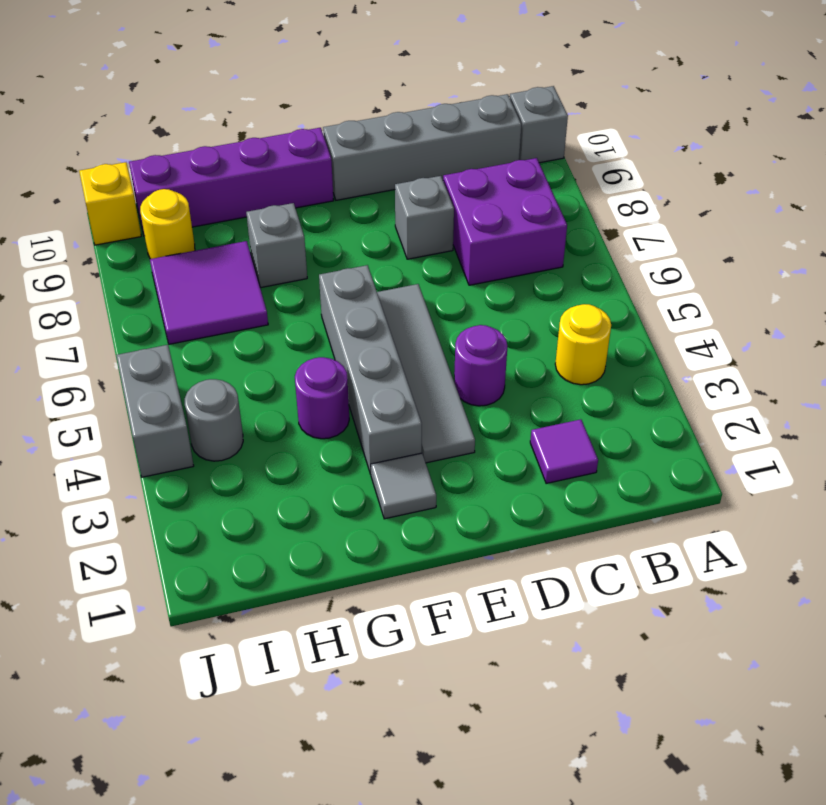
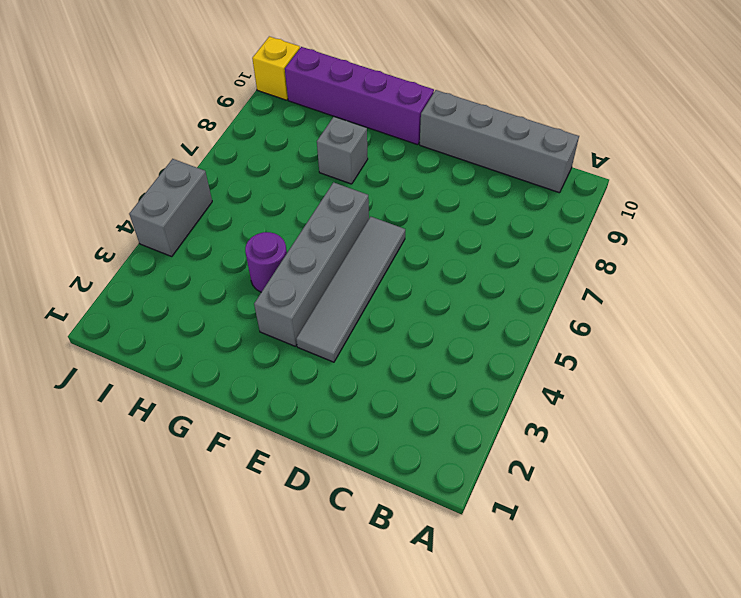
none -> grey 1x1 brick [510,86,568,163]
none -> yellow 1x1 round brick [555,304,611,385]
none -> purple 2x2 brick [443,158,567,285]

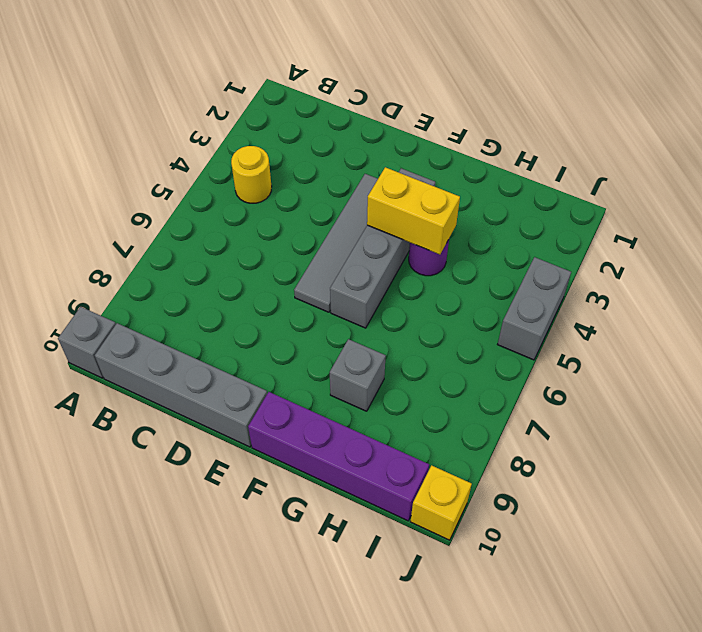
yellow 1x2 brick [367,167,460,255] -> none
none -> purple 2x2 brick [443,158,567,285]
none -> purple 1x1 tile [530,419,598,484]
none -> purple 1x1 round brick [454,325,507,406]

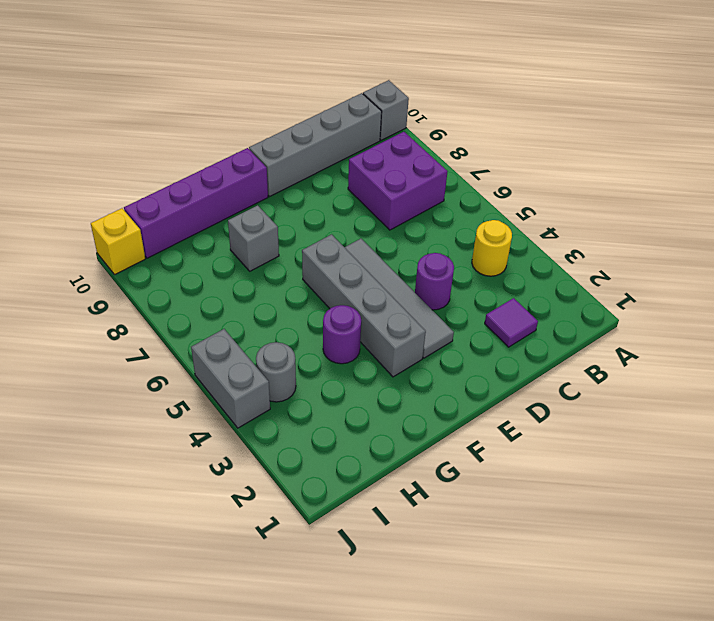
none -> grey 1x1 brick [395,176,454,259]
none -> grey 1x1 tile [371,453,436,519]
none -> purple 2x2 tile [150,241,268,344]

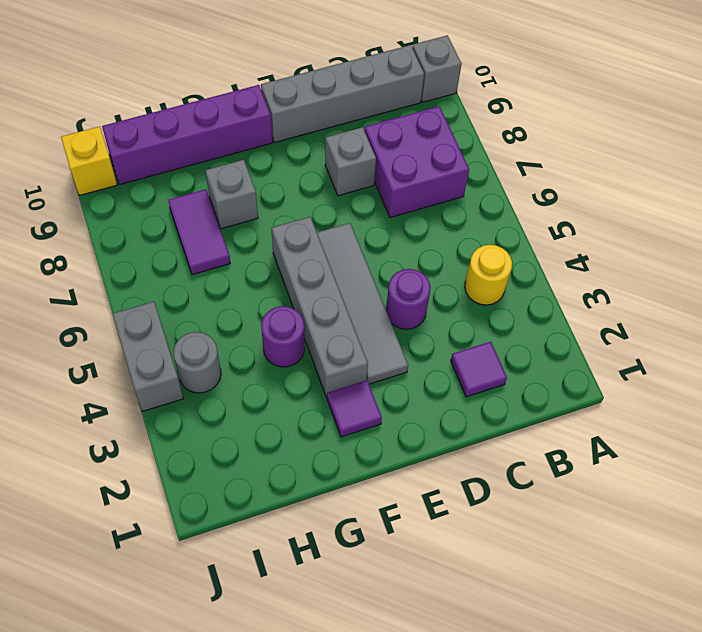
purple 1x1 tile [327,380,382,437] -> grey 1x1 tile [371,453,436,519]
purple 1x2 tile [168,189,230,275] -> purple 2x2 tile [150,241,268,344]
none -> yellow 1x1 round brick [140,189,195,259]

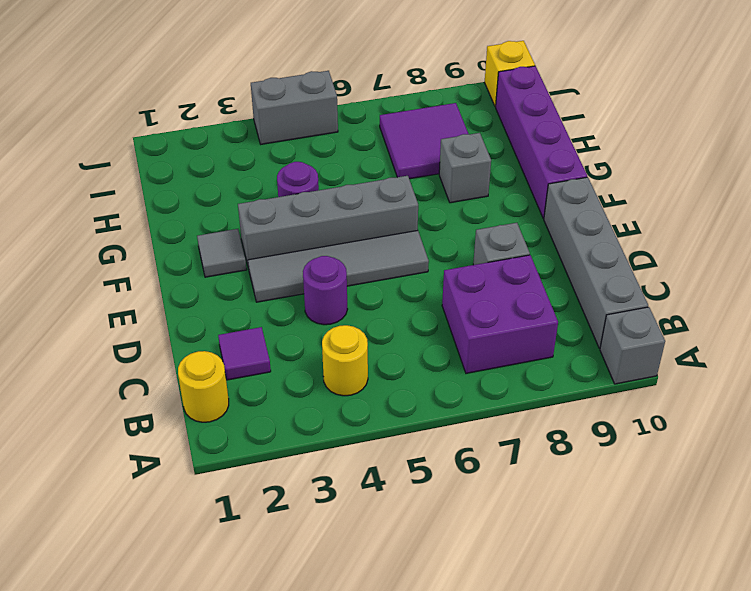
yellow 1x1 round brick [178,351,229,422] -> yellow 1x1 round brick moved to [140,189,195,259]
none -> grey 1x1 round brick [185,379,243,461]

